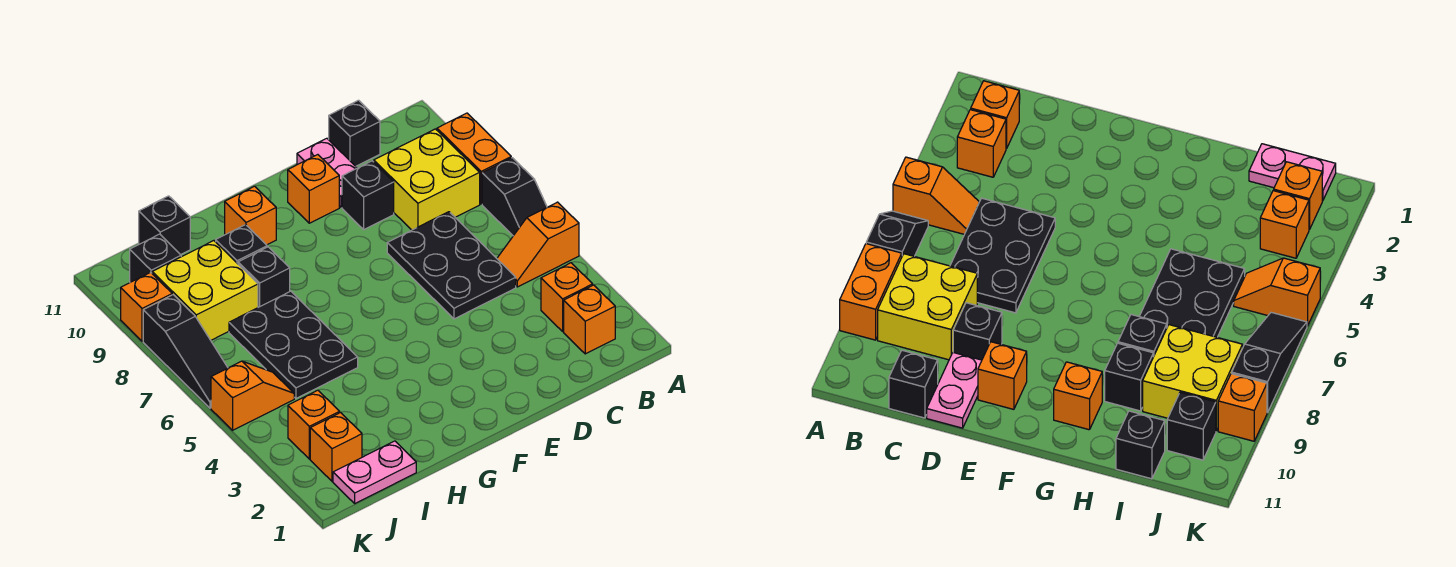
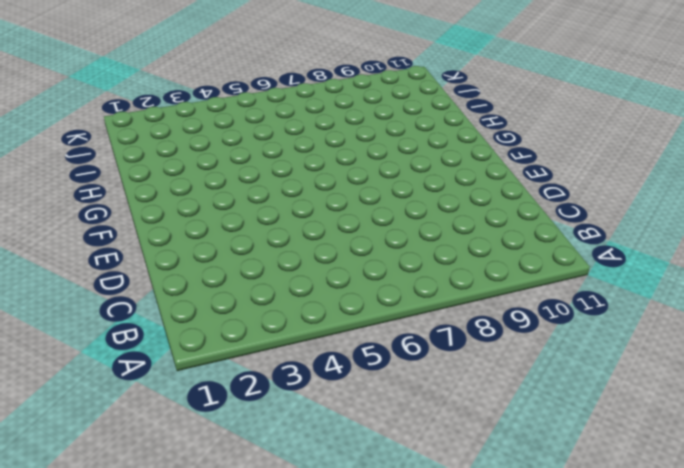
none -> orange 1x2 slope [497,202,579,287]
none -> black 1x2 slope [482,158,547,236]
none -> orange 1x2 brick [437,113,511,204]

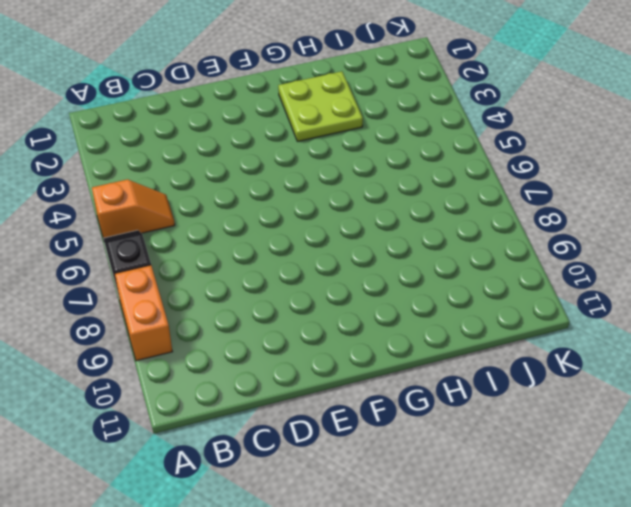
lime 2x2 plate [278,71,363,141] -> none
none -> orange 1x1 brick [564,285,615,354]
none -> orange 1x1 brick [541,263,593,331]
none -> yellow 2x2 brick [374,129,480,230]

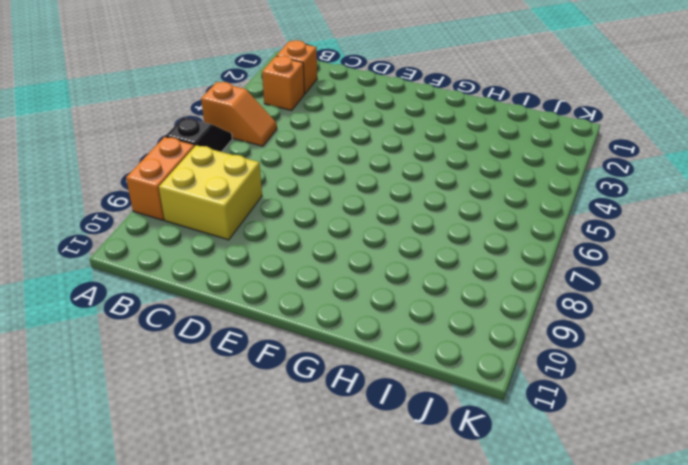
none -> black 2x3 plate [387,212,516,319]
none -> black 1x1 brick [329,100,380,166]
none -> black 1x1 brick [342,161,394,229]

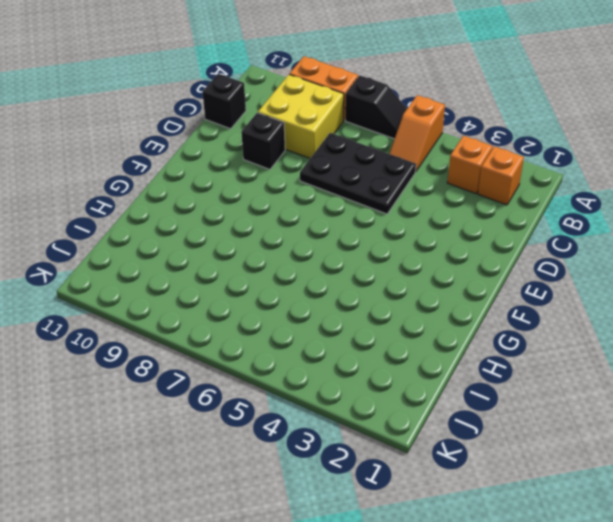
none -> pink 1x2 plate [297,138,357,207]
none -> orange 1x1 brick [288,155,339,223]
none -> orange 1x1 brick [225,186,276,245]

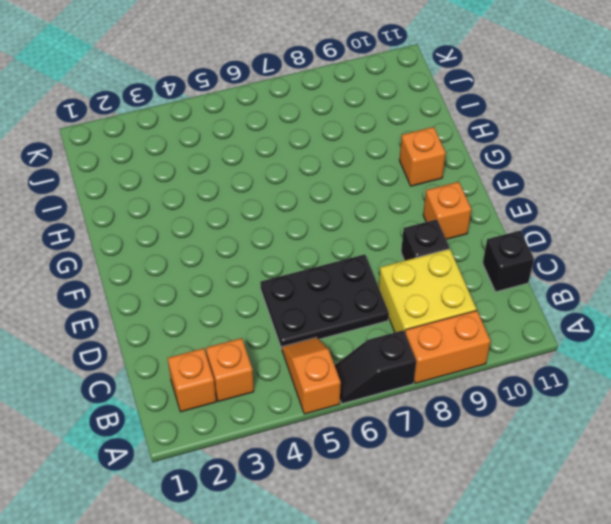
none -> pink 1x2 plate [297,138,357,207]
none -> black 2x3 plate [229,291,358,398]
none -> black 1x1 brick [238,247,290,307]

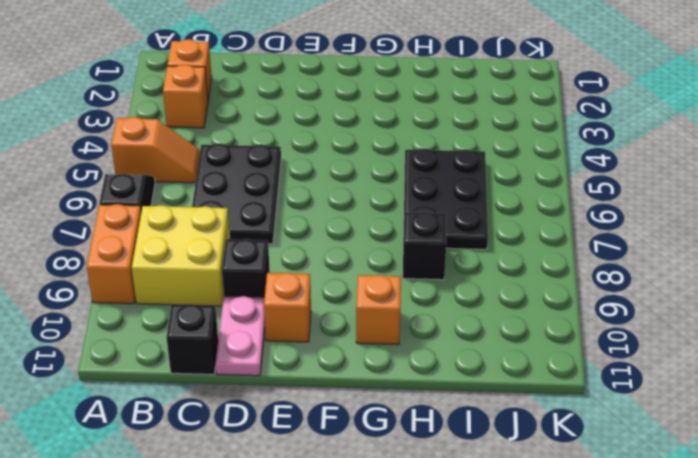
none -> black 1x1 brick [216,225,267,264]
none -> pink 1x2 plate [333,441,416,503]
none -> yellow 2x2 brick [152,241,258,340]

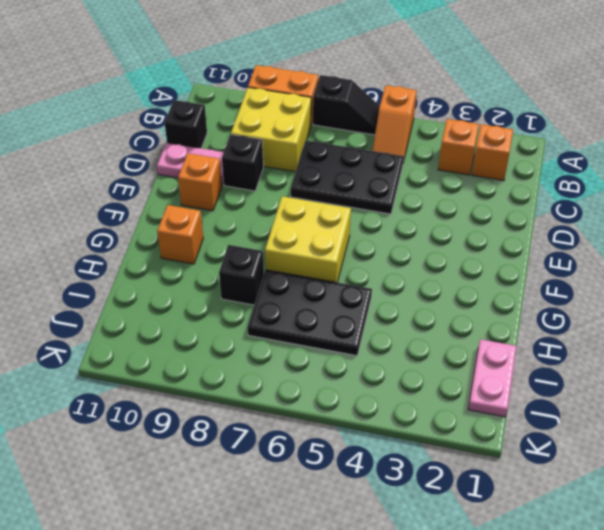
yellow 2x2 brick [265,196,351,282] -> yellow 2x2 brick moved to [152,241,258,340]
none -> black 1x1 brick [216,225,267,264]
none -> black 1x1 brick [139,196,190,255]
none -> orange 1x1 brick [310,412,362,481]

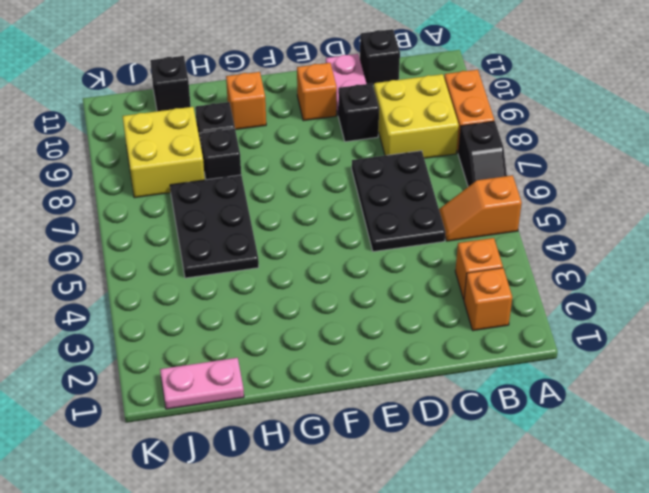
none -> orange 1x1 brick [310,412,362,481]
none -> orange 1x1 brick [288,390,340,459]
none -> orange 1x2 slope [211,361,294,430]

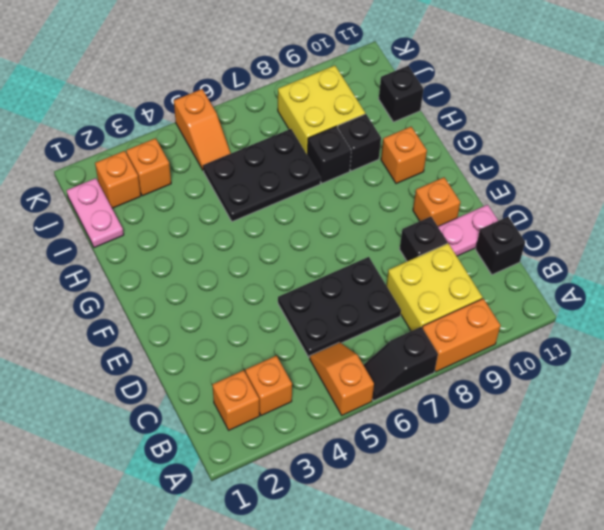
none -> black 1x1 brick [130,234,181,282]
none -> black 1x3 slope [143,295,228,408]
none -> orange 1x1 brick [121,272,172,341]

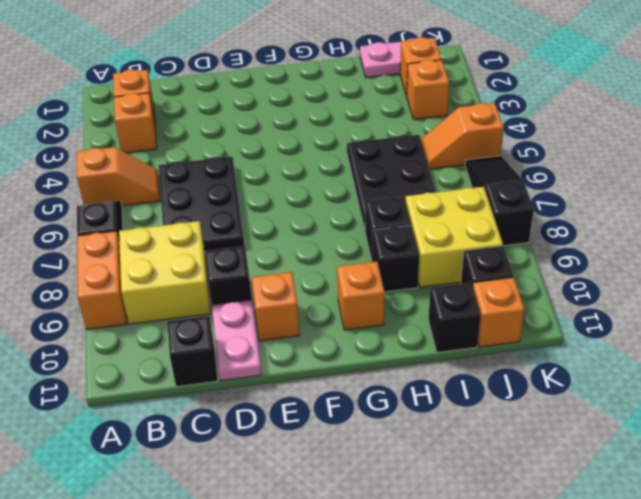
orange 1x1 brick [473,277,525,347] -> orange 1x1 brick moved to [121,272,172,341]

